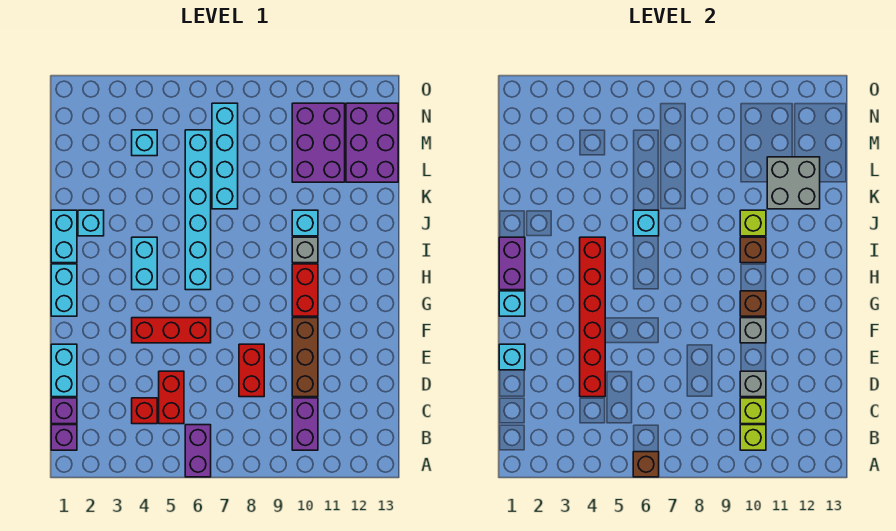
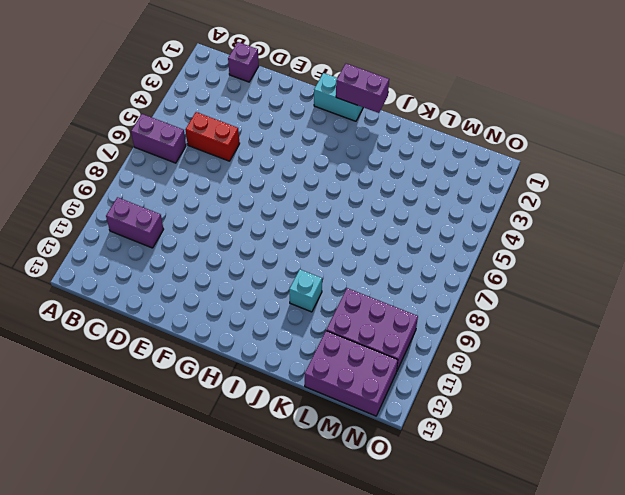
none -> purple 1x1 brick [51,425,77,450]
none -> red 1x1 brick [132,398,157,424]
none -> cyan 1x2 brick [51,344,77,397]
none -> red 1x2 brick [239,344,264,397]

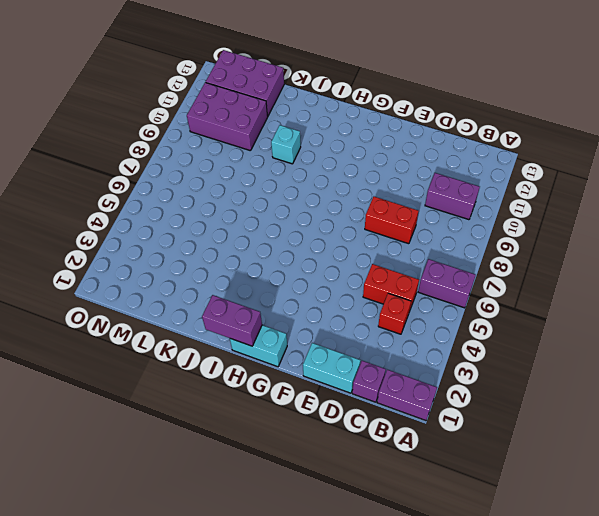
purple 1x2 brick [377,370,437,421] -> purple 1x1 brick [51,425,77,450]
none -> brown 1x3 brick [292,318,318,397]
none -> red 1x3 brick [132,318,211,343]
none -> red 1x2 brick [292,264,318,316]
none -> cyan 1x2 brick [132,237,157,290]

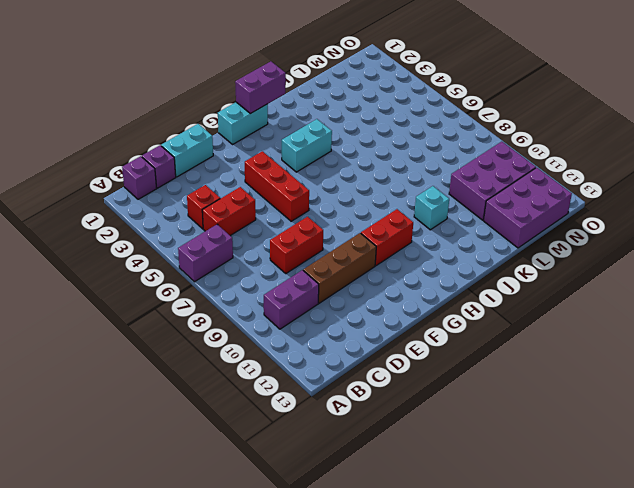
none -> cyan 1x6 brick [185,130,211,290]
none -> cyan 1x2 brick [51,210,77,263]
none -> grey 1x1 brick [292,237,318,263]
none -> cyan 1x1 brick [78,210,104,236]

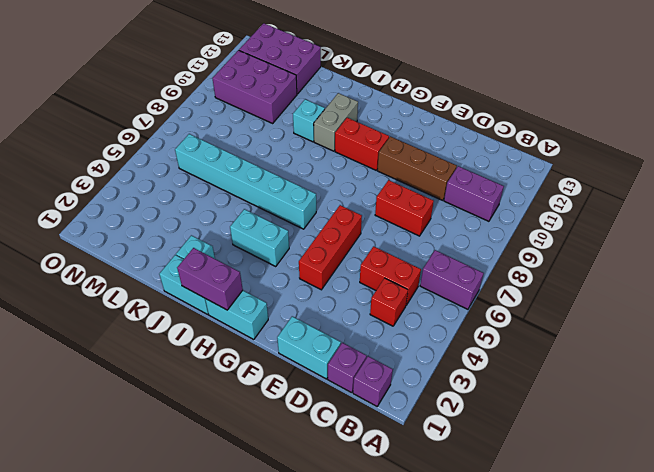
grey 1x2 brick [314,93,358,151] -> grey 1x1 brick [292,237,318,263]
none -> cyan 1x4 brick [212,103,238,209]
none -> cyan 1x1 brick [132,130,157,156]
none -> brown 1x1 brick [633,452,659,477]
none -> lime 1x1 brick [740,425,766,450]

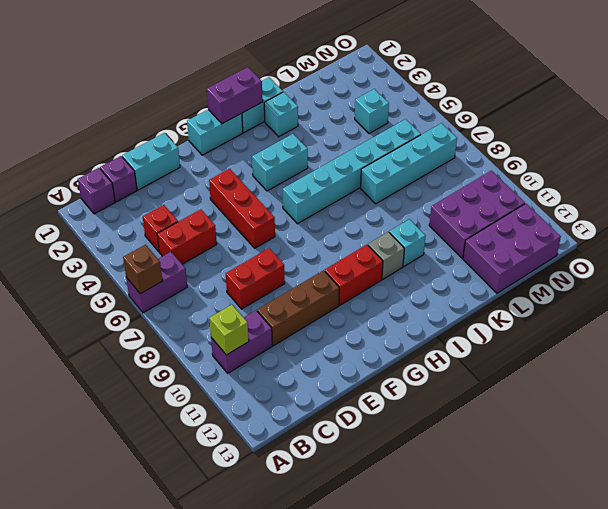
none -> lime 1x1 brick [740,398,766,424]
none -> red 1x6 brick [580,237,605,397]
none -> grey 1x1 brick [740,371,766,397]
none -> cyan 1x1 brick [499,344,525,370]

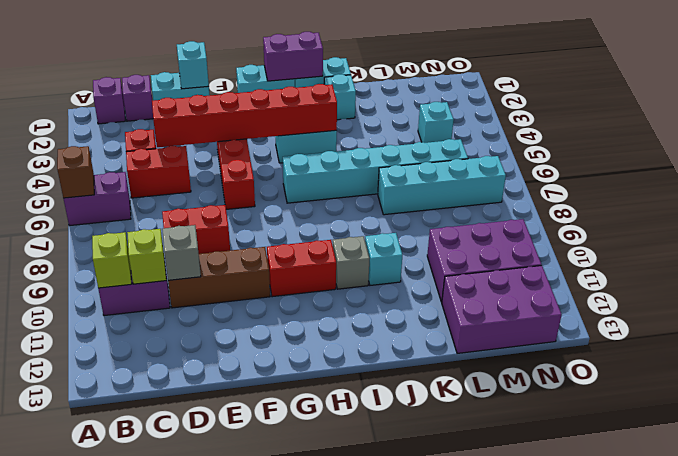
none -> grey 1x1 brick [740,318,766,343]
none -> cyan 1x1 brick [499,291,525,316]
none -> brown 1x1 brick [740,291,766,316]
none -> brown 1x1 brick [740,237,766,263]

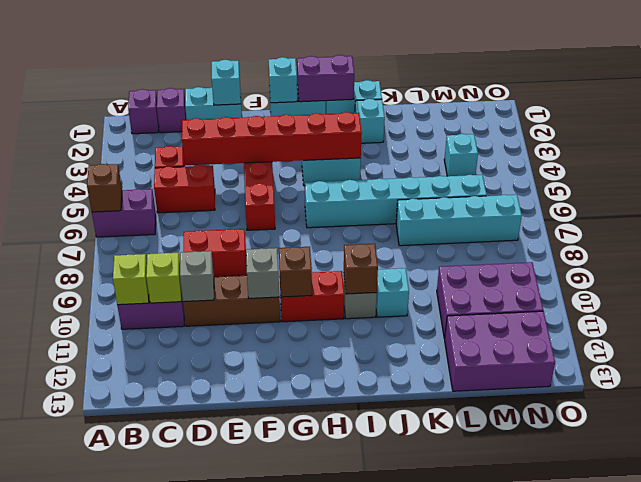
none -> cyan 1x1 brick [633,210,659,236]
none -> lime 1x1 brick [740,210,766,236]
none -> grey 2x2 brick [767,157,820,209]

